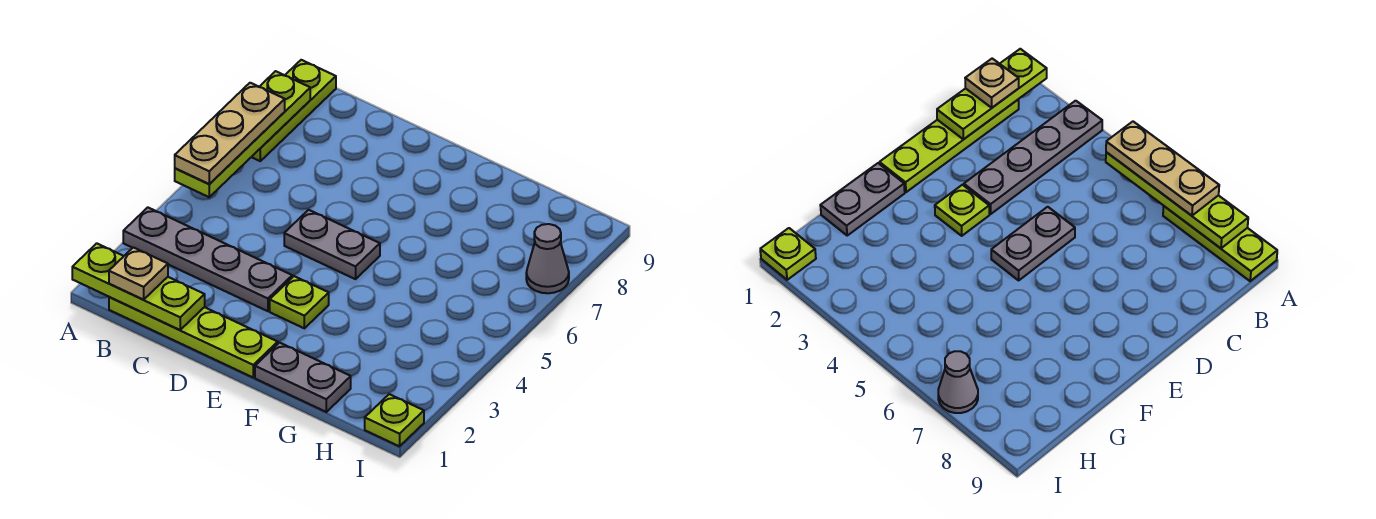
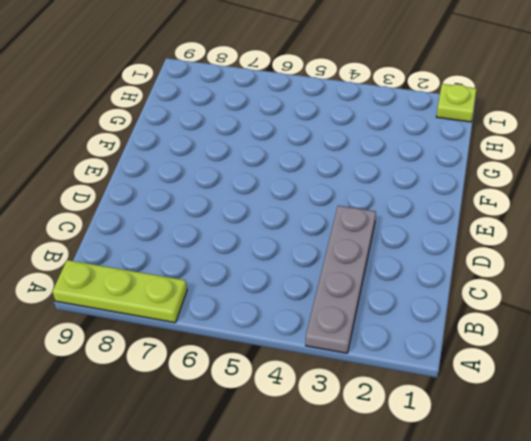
none -> lime 1x4 plate [109,297,278,377]
none -> grey 1x2 plate [284,210,380,279]
none -> lime 1x1 plate [270,276,329,328]

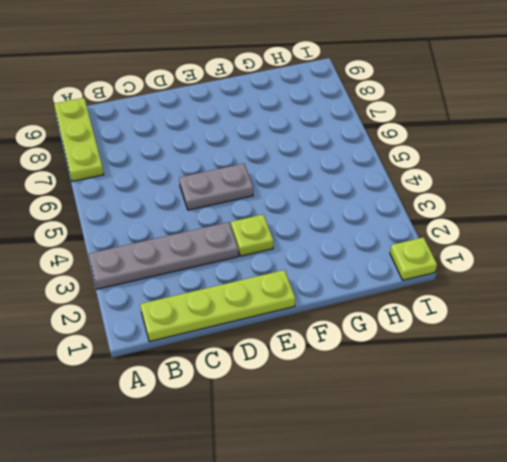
none -> grey 1x2 plate [255,343,351,412]
none -> grey 1x1 cone [526,224,569,293]
none -> lime 1x3 plate [72,243,205,330]

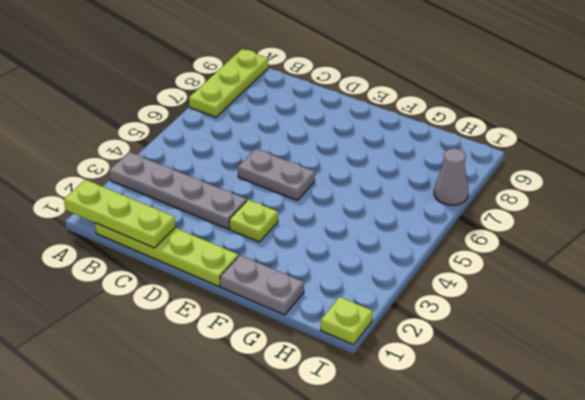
none -> lime 1x4 plate [175,71,310,197]
none -> tan 1x3 plate [175,83,285,184]
none -> tan 1x1 plate [109,247,168,300]

